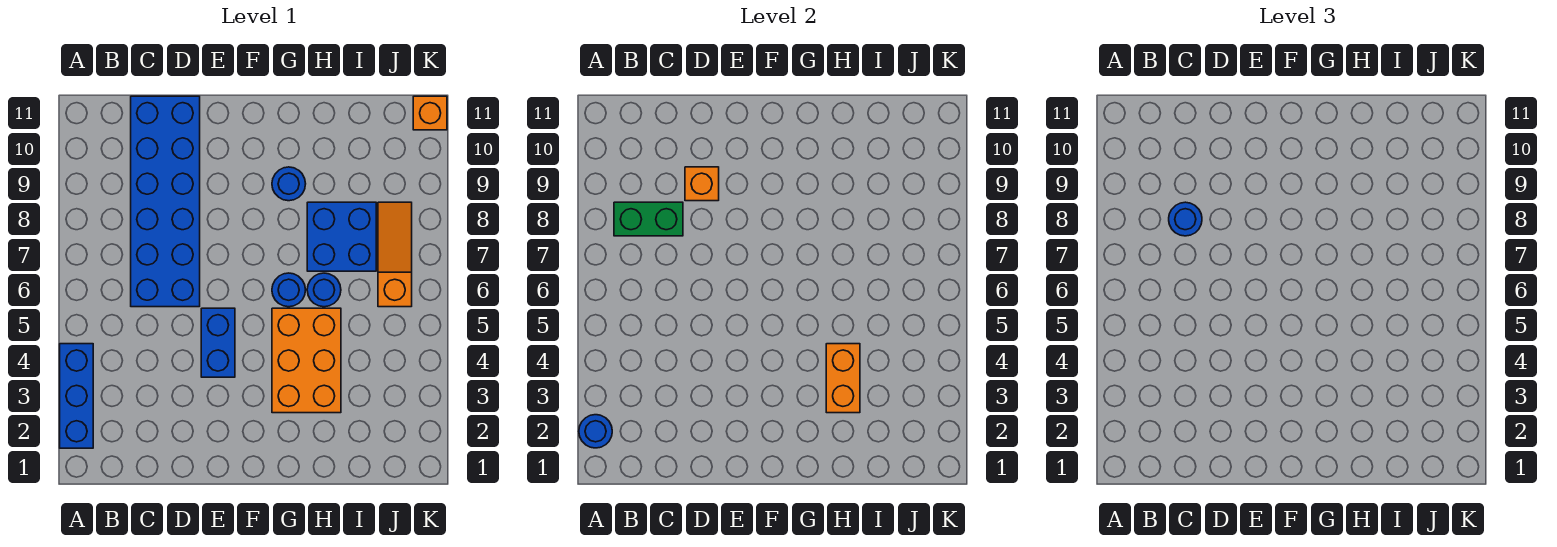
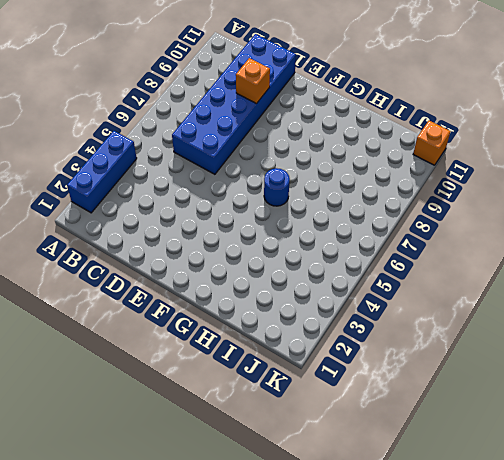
none -> blue 1x2 brick [201,308,235,377]
none -> orange 2x3 brick [272,308,341,413]
none -> blue 1x1 round brick [272,167,306,201]

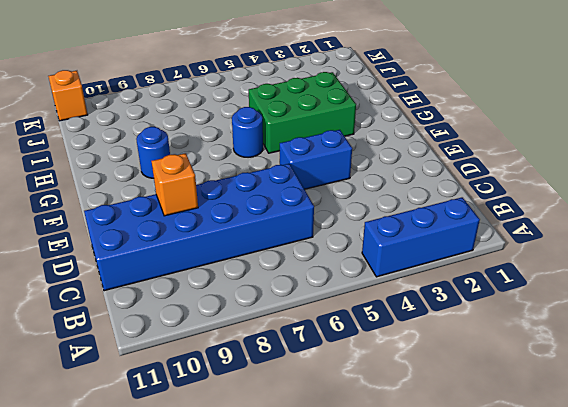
green 2x3 brick [249,72,356,153] -> orange 2x3 brick [272,308,341,413]
none -> blue 1x1 round brick [307,273,341,307]
none -> blue 2x2 brick [307,202,376,271]
none -> orange 1x3 slope [378,202,412,307]

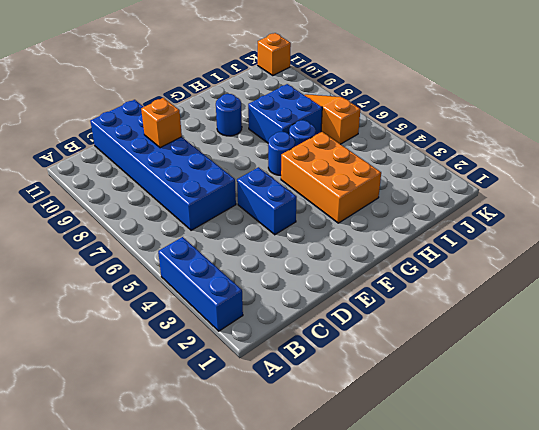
none -> blue 1x1 round brick [579,415,612,448]
none -> green 1x2 brick [614,202,683,236]
none -> orange 1x2 brick [826,344,860,413]

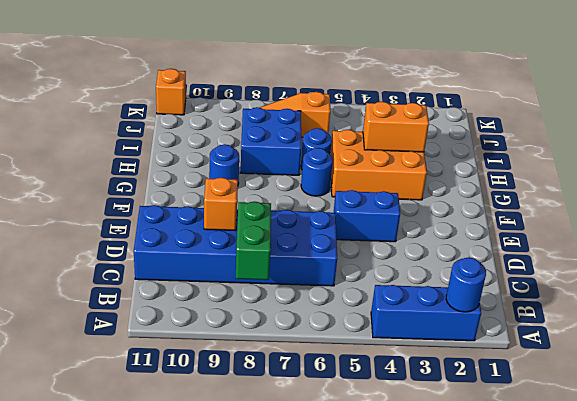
none -> blue 1x1 round brick [1169,202,1202,236]

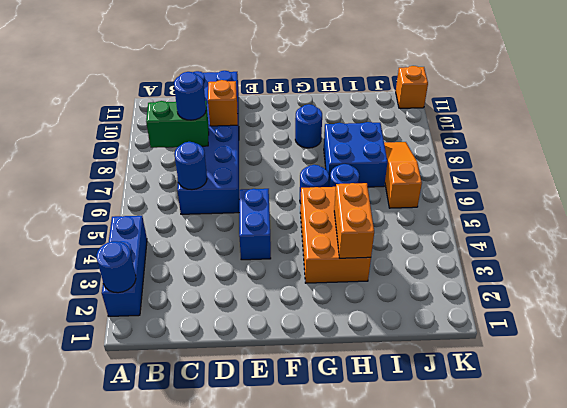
blue 1x1 round brick [174,142,207,190] -> none

